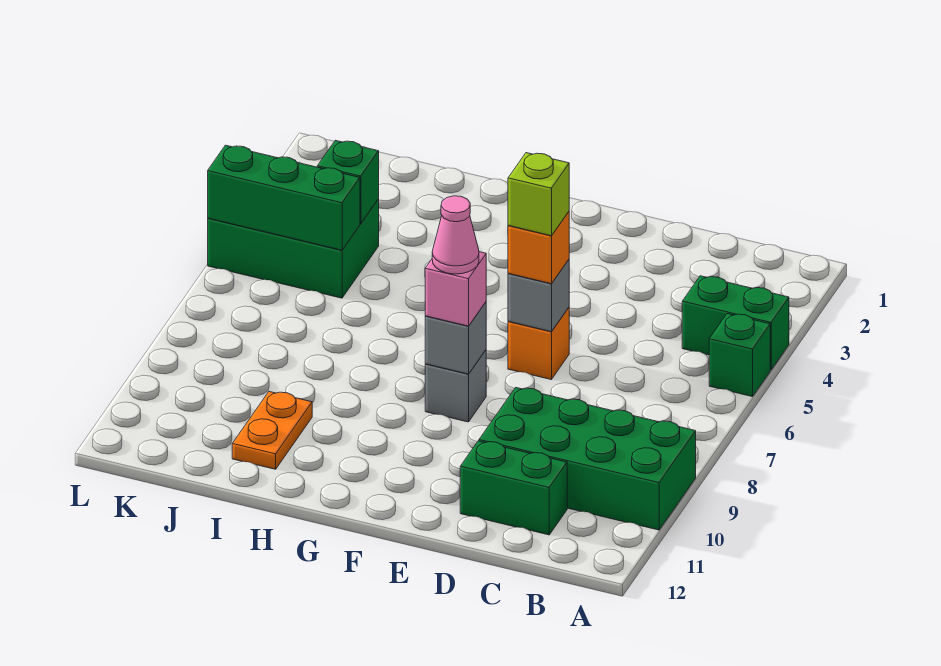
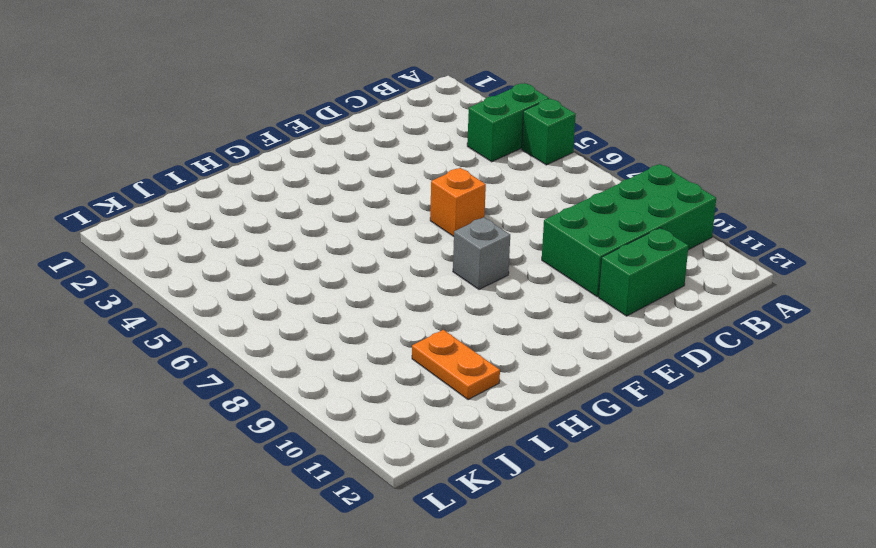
none -> green 2x3 brick [208,199,379,298]
none -> grey 1x1 brick [508,260,569,332]
none -> grey 1x1 brick [425,302,486,374]

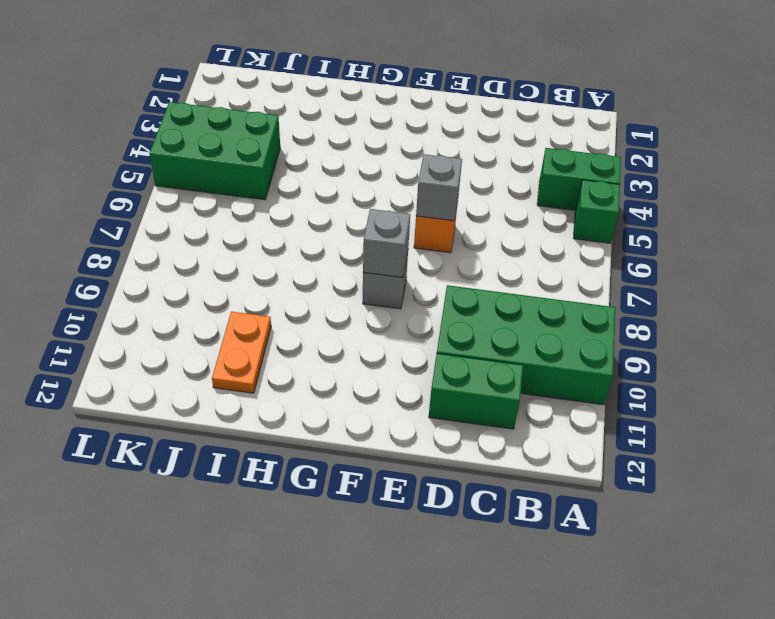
none -> green 1x1 brick [317,140,379,224]
none -> green 1x3 brick [208,145,360,250]
none -> orange 1x1 brick [508,212,569,284]

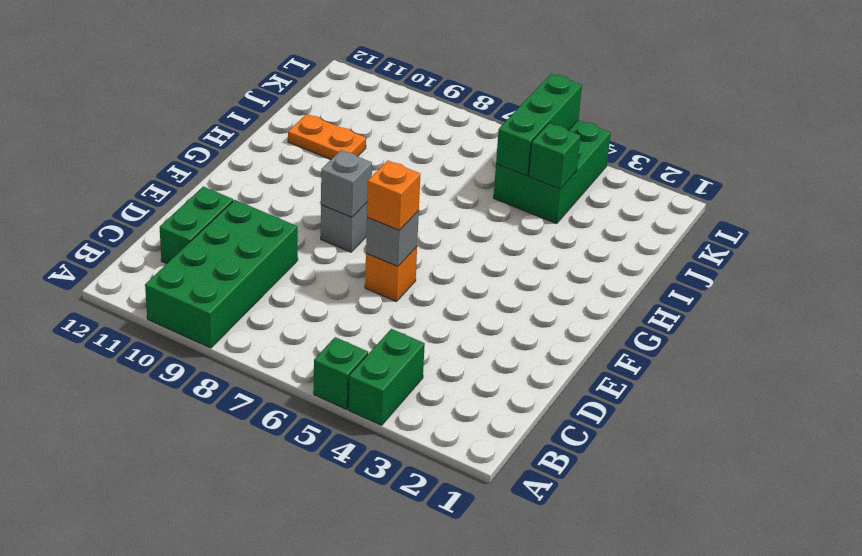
none -> pink 1x1 brick [425,252,486,326]
none -> lime 1x1 brick [508,153,569,236]
none -> pink 1x1 cone [432,196,479,274]

